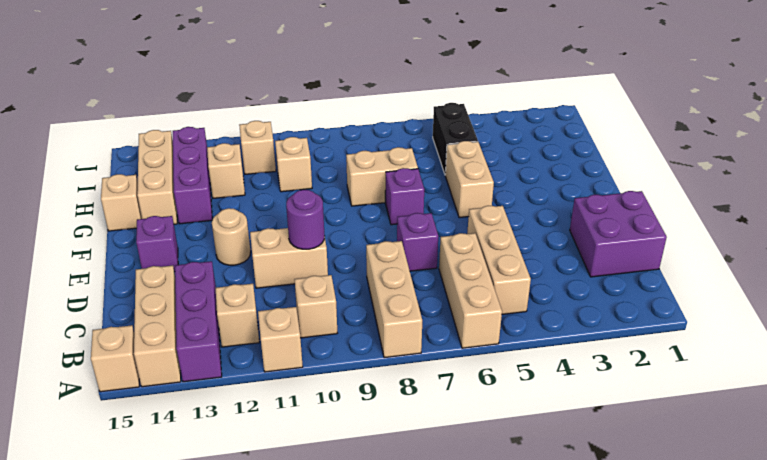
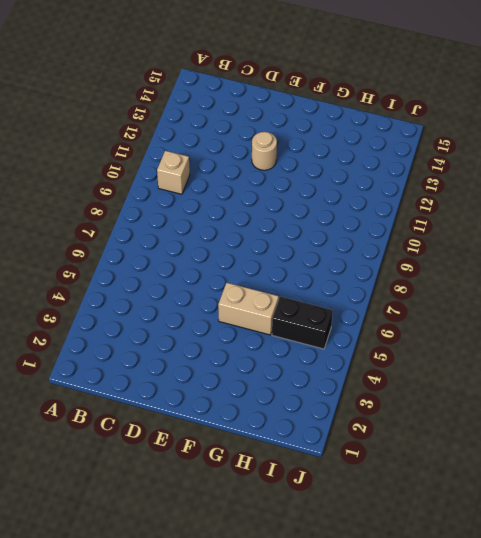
none -> tan 1x3 brick [439,233,502,348]
none -> tan 1x3 brick [366,241,422,358]
none -> tan 1x1 brick [258,307,303,372]

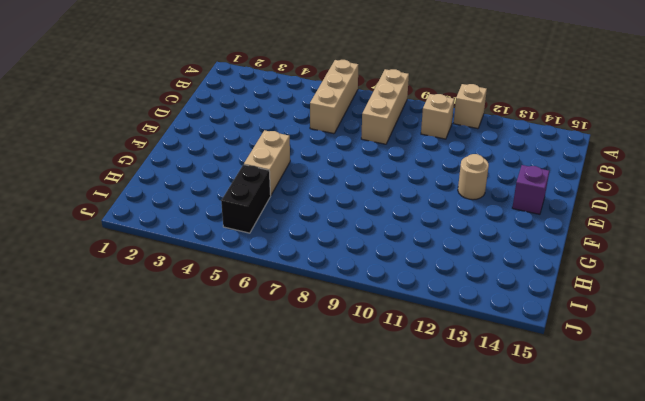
none -> purple 1x3 brick [175,261,222,382]
none -> tan 1x3 brick [134,266,181,387]
none -> tan 1x1 brick [91,325,139,392]

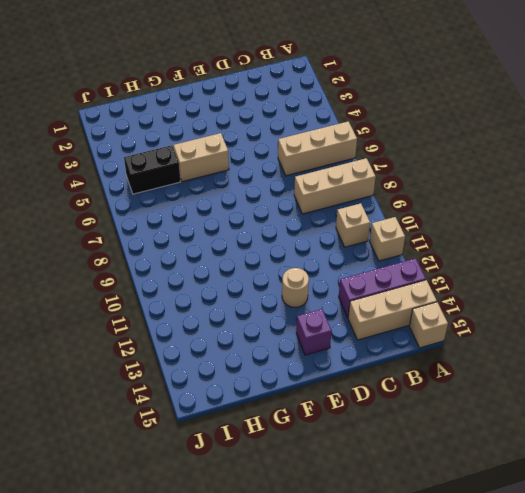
none -> tan 1x3 brick [467,206,531,314]
none -> tan 1x1 brick [216,284,259,347]
none -> purple 2x2 brick [570,191,667,277]

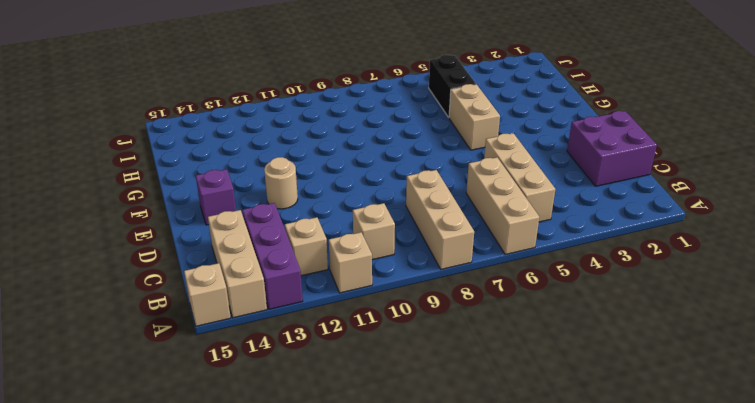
none -> purple 1x1 brick [397,213,438,271]
none -> tan 1x2 brick [250,228,328,288]
none -> purple 1x1 brick [385,168,424,225]

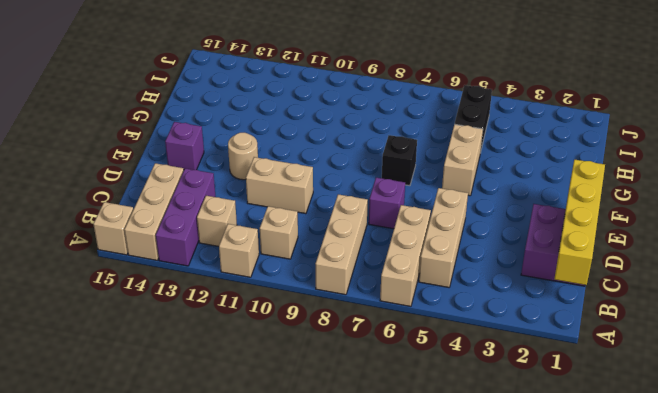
yellow 1x4 brick [554,159,605,285] -> none
black 1x1 brick [382,135,417,186] -> purple 1x1 brick [385,168,424,225]
none -> tan 1x2 brick [346,147,418,206]
none -> purple 1x3 brick [173,127,212,224]
none -> tan 1x3 brick [137,130,177,224]

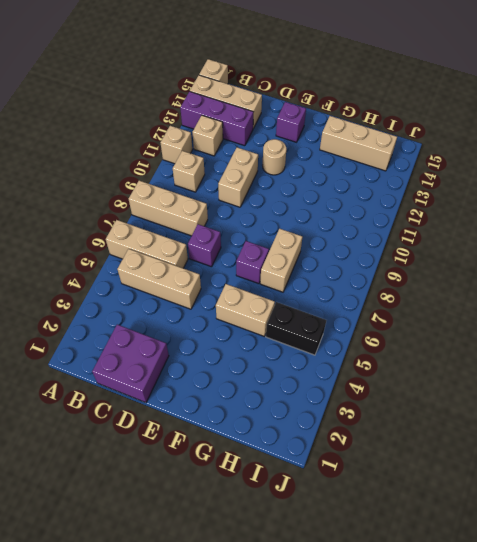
none -> purple 1x3 brick [173,127,212,224]
none -> tan 1x1 brick [101,174,142,231]
none -> tan 1x1 brick [275,137,312,192]

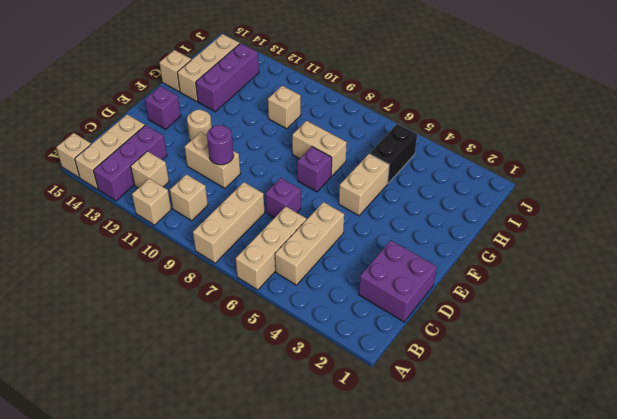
none -> tan 1x1 brick [207,143,245,198]
none -> tan 1x1 brick [239,121,276,174]

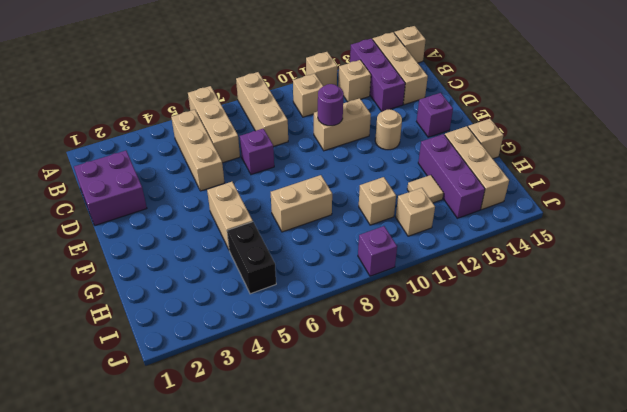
tan 1x1 tile [407,175,444,203] -> tan 1x1 brick [207,143,245,198]
purple 1x1 brick [358,226,397,276] -> purple 1x1 brick moved to [385,168,424,225]

